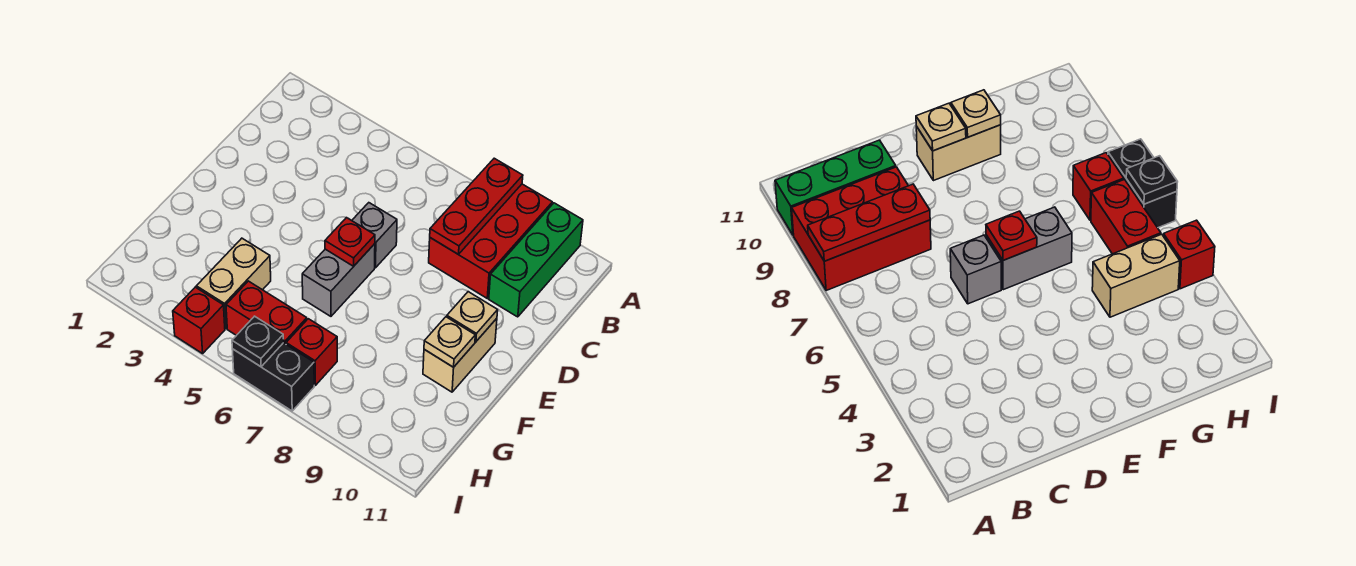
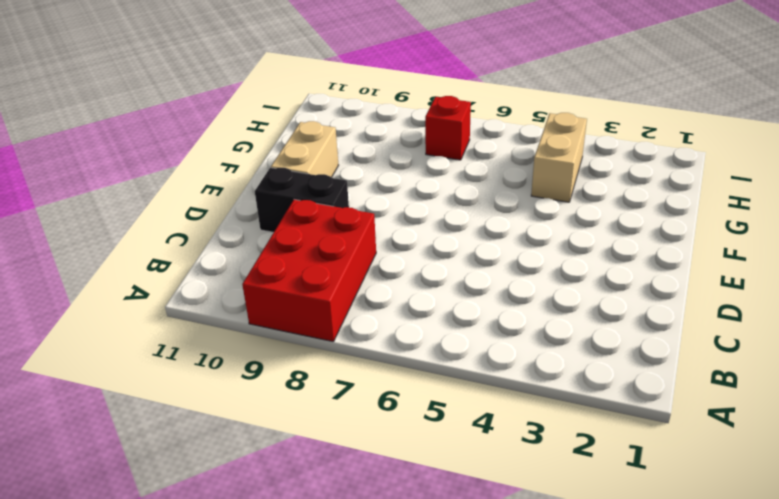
black 1x2 brick [255,168,349,232] -> black 1x2 brick moved to [232,343,314,411]
none -> green 1x3 brick [489,203,583,317]
none -> grey 1x1 brick [352,203,397,268]
none -> grey 1x2 brick [302,244,375,316]

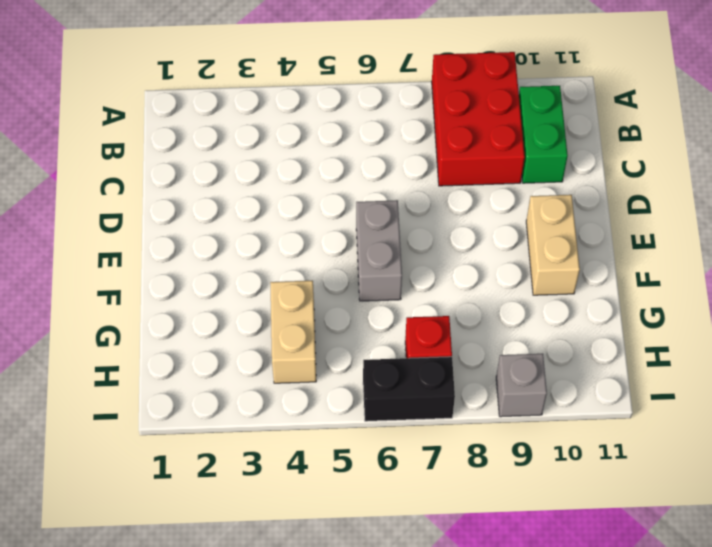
green 1x2 brick [519,86,568,183] -> green 1x3 brick [489,203,583,317]
grey 1x1 brick [496,354,547,417] -> grey 1x1 brick moved to [352,203,397,268]
none -> red 1x2 brick [226,281,307,344]
none -> red 1x1 brick [173,287,225,354]
none -> red 1x3 plate [430,158,523,255]

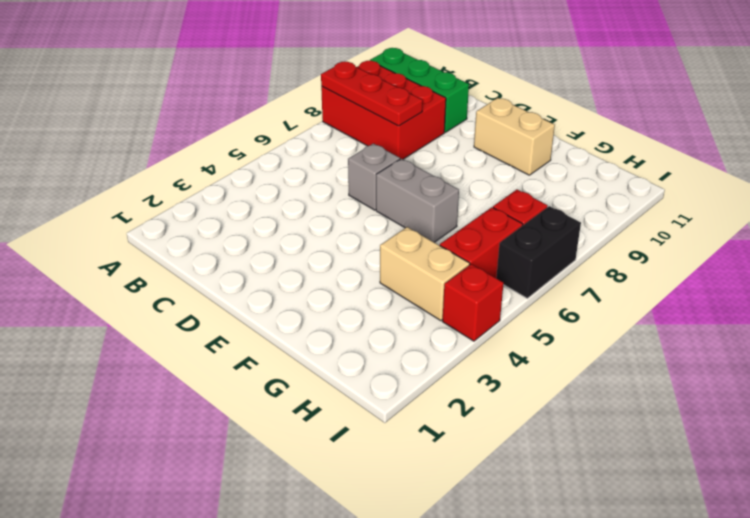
none -> red 1x1 plate [325,218,375,266]
none -> tan 1x1 plate [447,292,498,342]
none -> tan 1x1 plate [424,317,475,367]

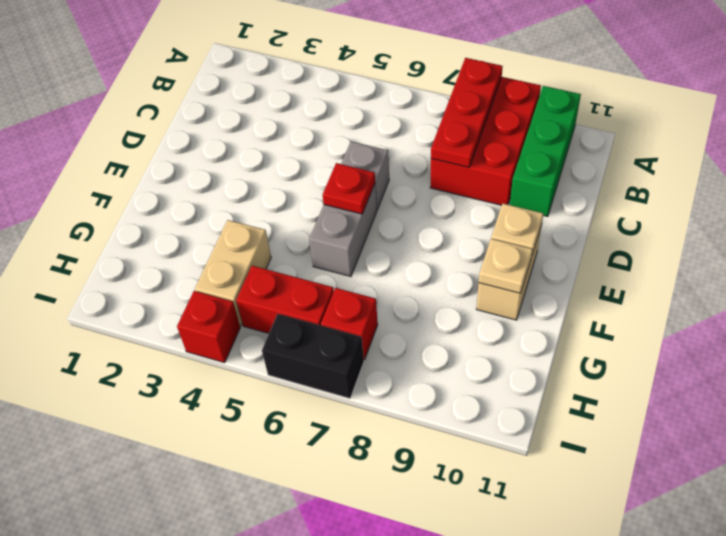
none -> black 1x1 plate [232,316,284,367]

